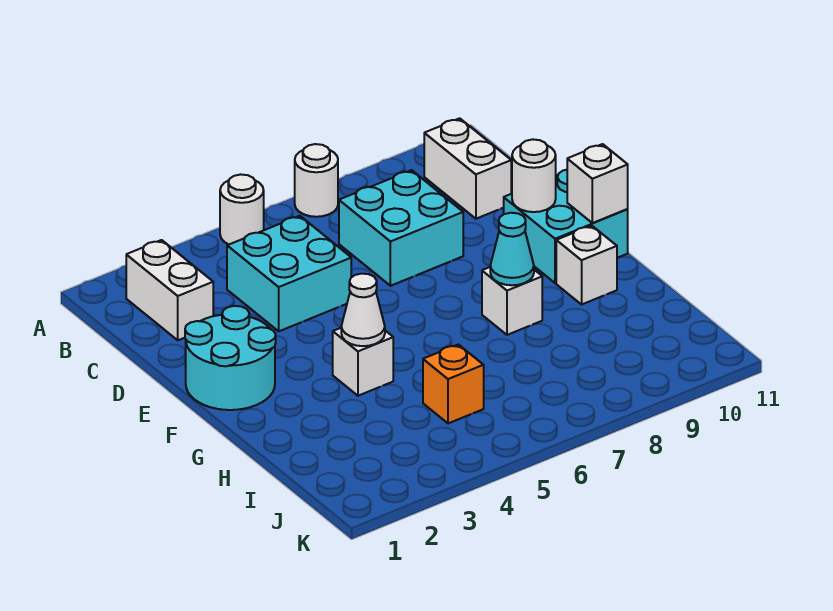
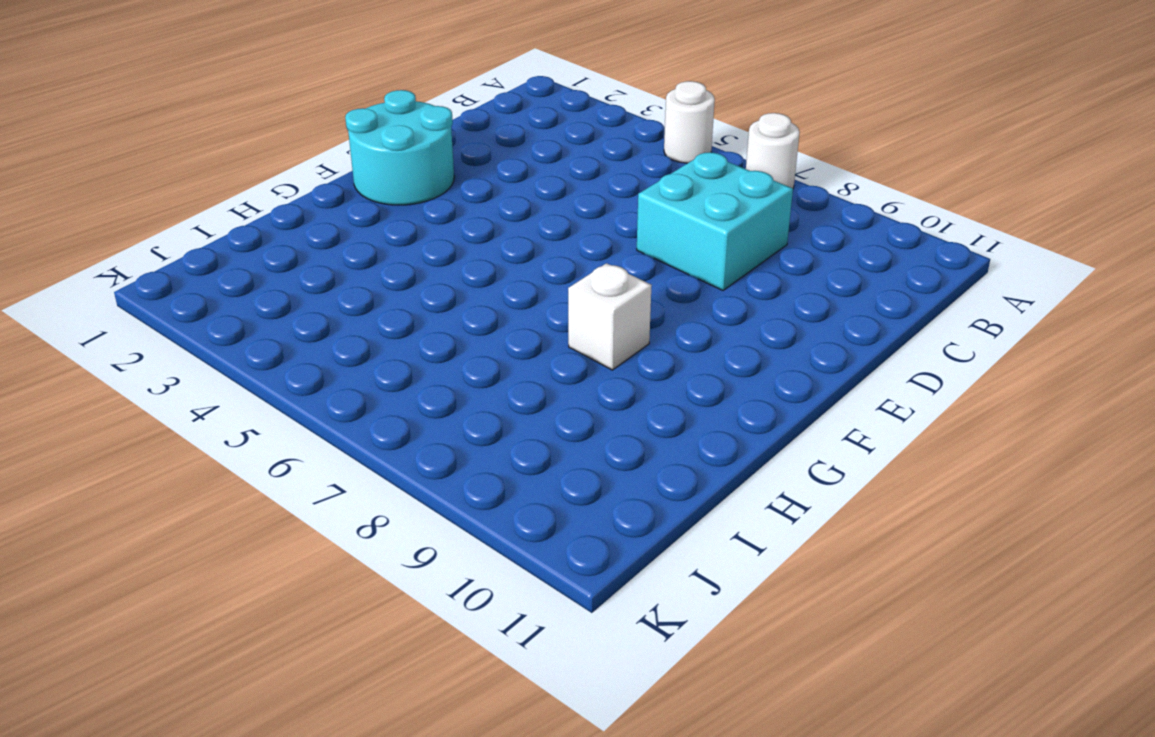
none -> white 1x2 brick [126,240,213,340]
none -> white 1x2 brick [424,118,511,219]
none -> cyan 2x2 brick [227,216,351,331]

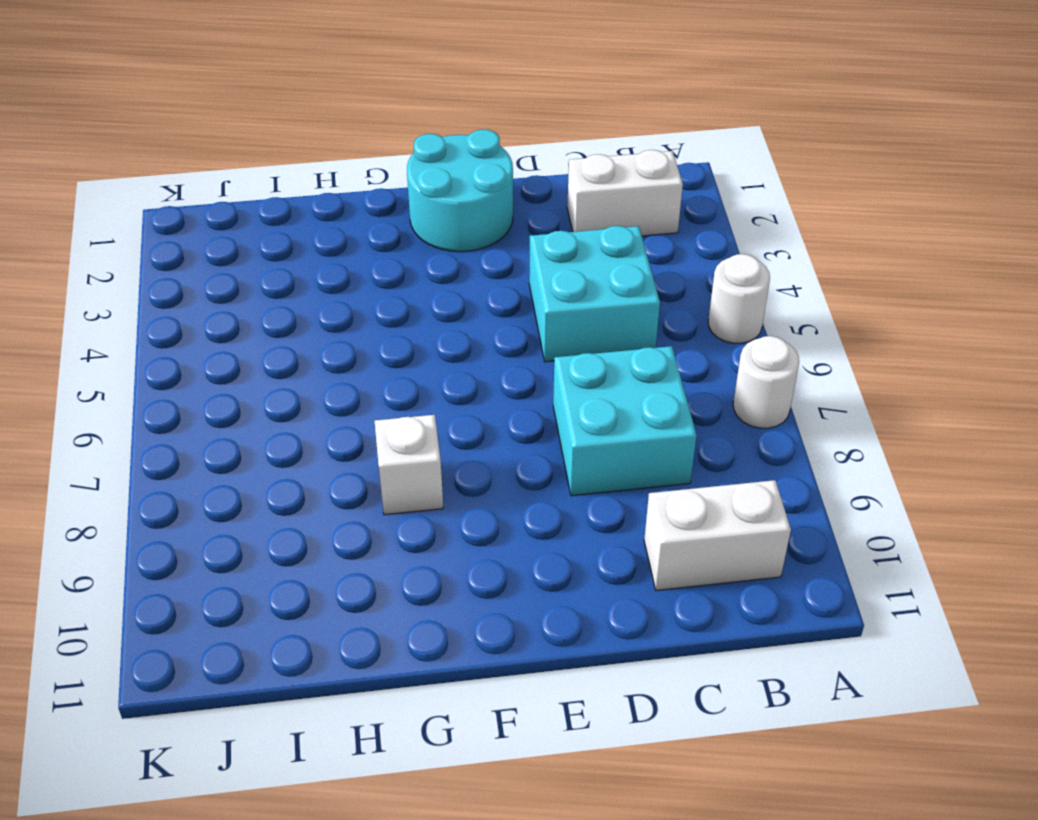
none -> cyan 2x2 brick [504,170,628,283]
none -> white 1x1 brick [333,328,393,396]
none -> white 1x1 brick [556,226,617,304]

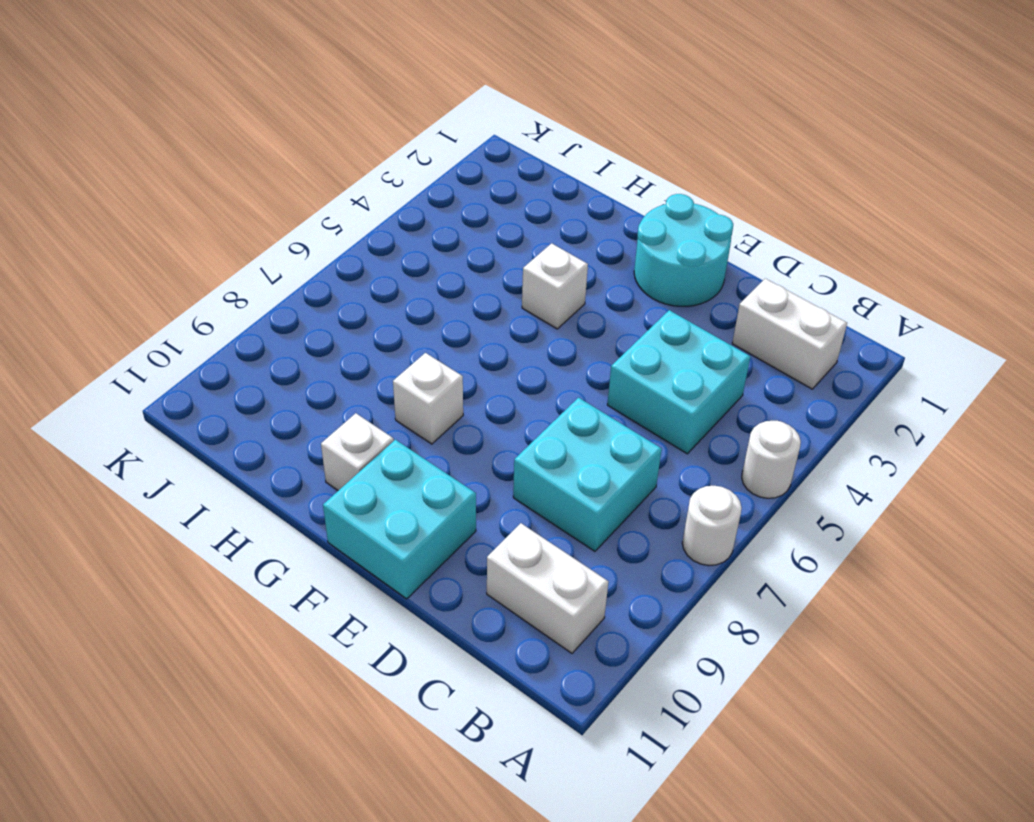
none -> orange 1x1 brick [423,344,484,423]
none -> white 1x1 round brick [512,139,556,212]
none -> white 1x1 brick [567,144,628,223]

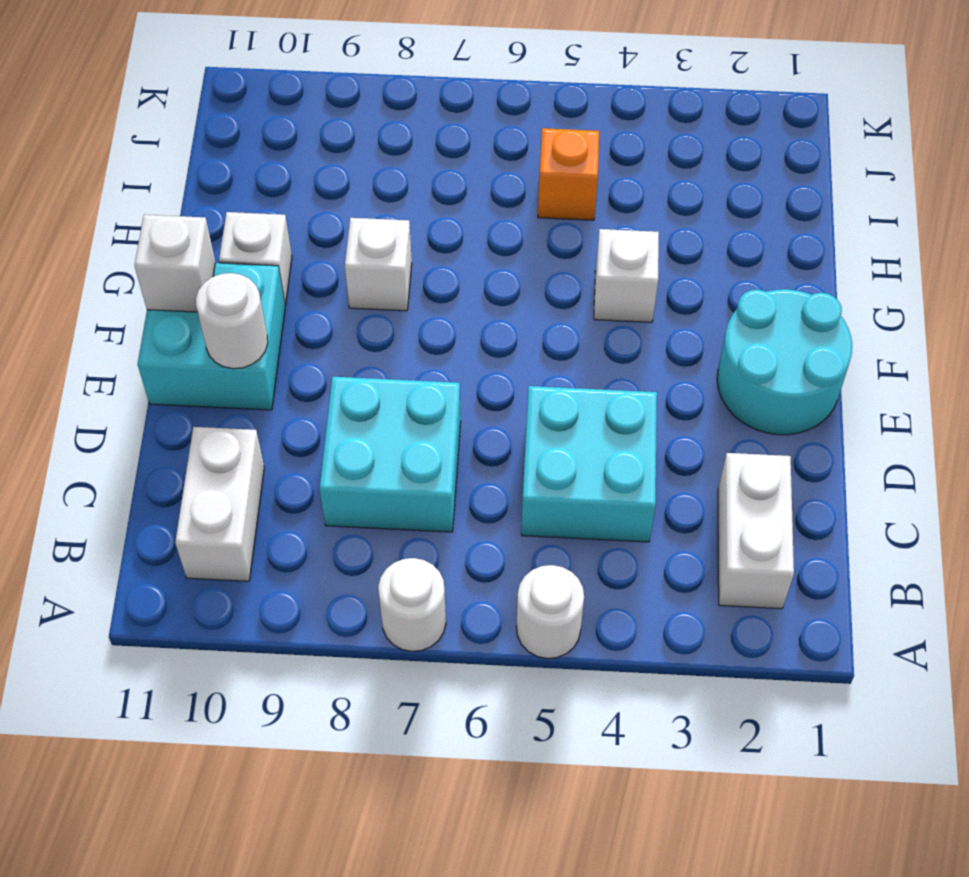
none -> white 1x1 cone [341,274,385,346]
none -> cyan 1x1 cone [490,213,534,285]

